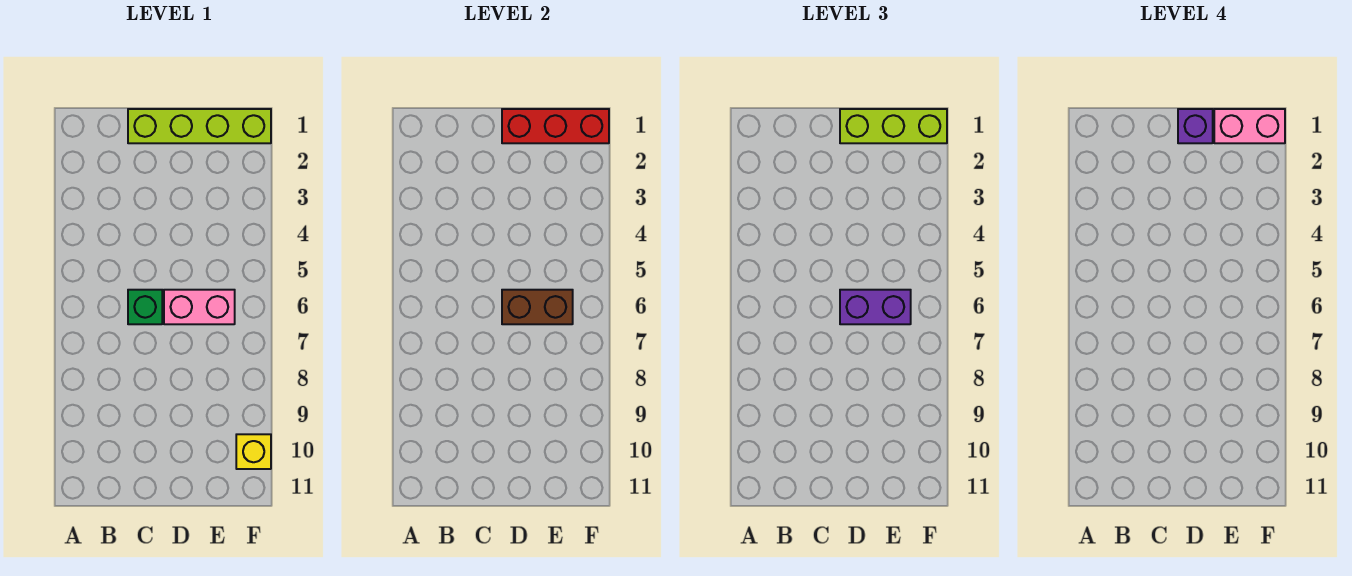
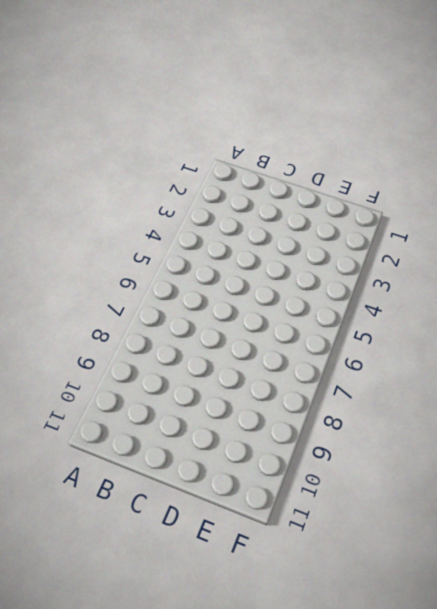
none -> lime 1x4 brick [128,109,271,143]
none -> green 1x1 brick [128,290,162,324]

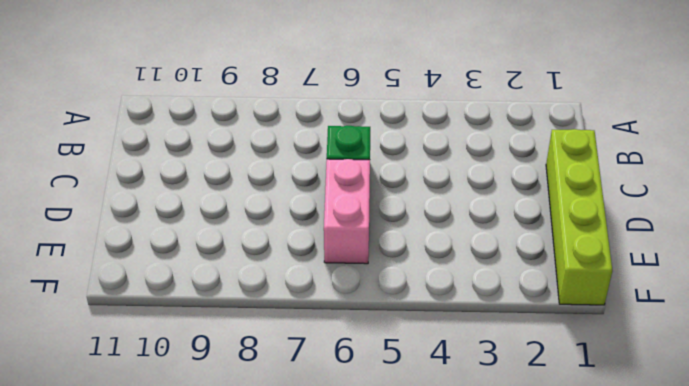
none -> yellow 1x1 brick [236,434,271,469]
none -> red 1x3 brick [502,109,609,143]

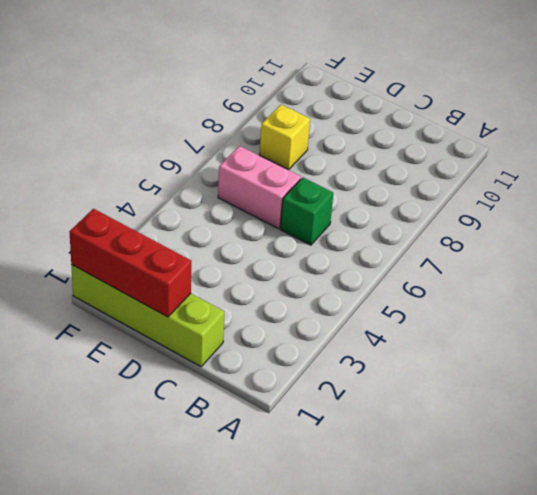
yellow 1x1 brick [260,105,310,170] -> yellow 1x1 brick moved to [236,434,271,469]
none -> brown 1x2 brick [502,290,573,324]
none -> lime 1x3 brick [840,109,947,143]

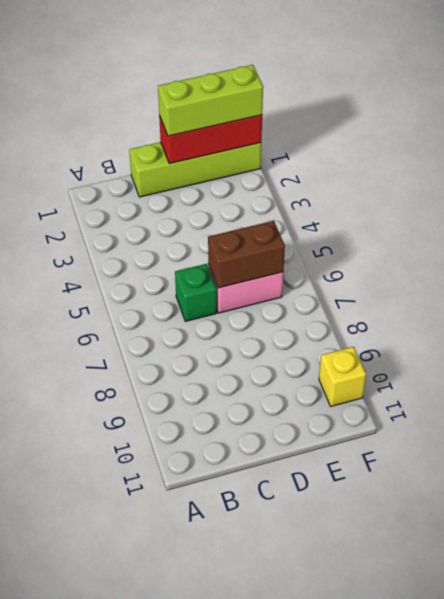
none -> purple 1x2 brick [840,290,911,324]
none -> purple 1x1 brick [1178,109,1213,143]

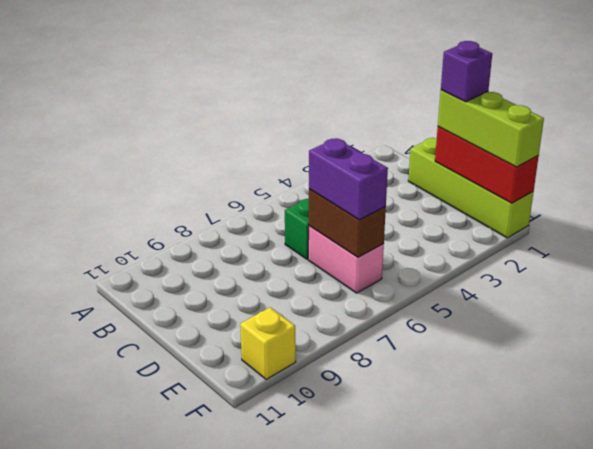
none -> pink 1x2 brick [1214,109,1285,143]

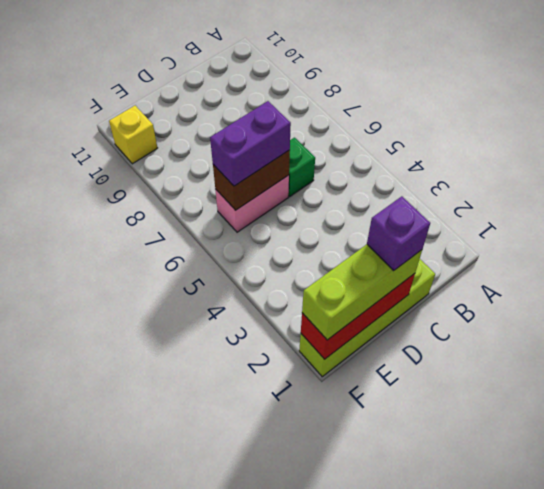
none -> pink 1x2 brick [1214,109,1285,143]

